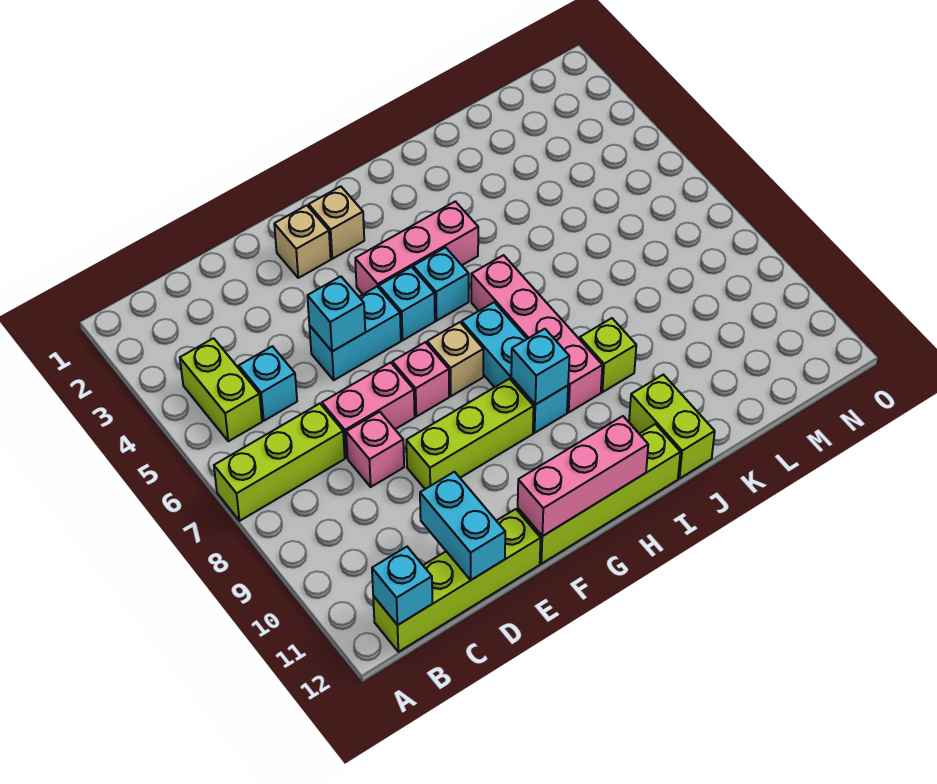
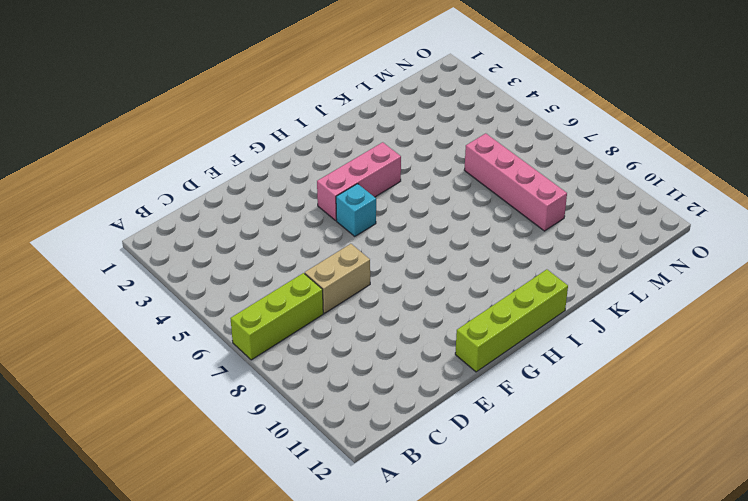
tan 1x2 brick [305,244,370,313] -> pink 1x2 brick [322,362,415,458]
pink 1x4 brick [464,133,567,231] -> pink 1x4 brick moved to [471,255,602,412]
none -> lime 1x2 brick [180,338,262,441]
none -> lime 1x4 brick [373,509,541,652]
none -> cyan 1x1 brick [239,346,297,421]

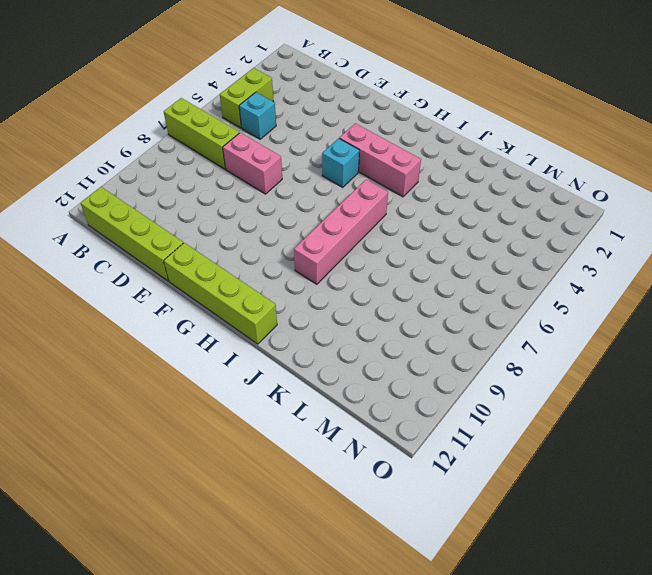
none -> pink 1x1 brick [346,412,404,487]
none -> cyan 1x2 brick [309,287,401,380]
none -> lime 1x3 brick [406,379,534,489]

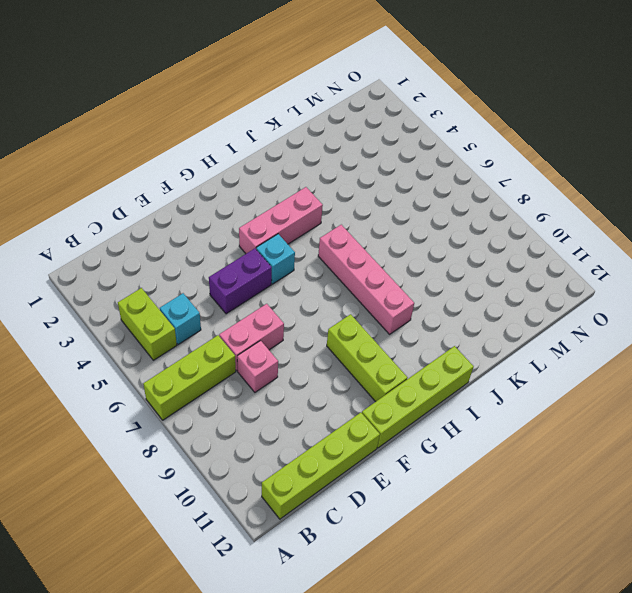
purple 1x2 brick [209,249,272,314] -> cyan 1x2 brick [309,287,401,380]
lime 1x3 brick [327,314,407,402] -> lime 1x3 brick turned to [406,379,534,489]
none -> tan 1x1 brick [274,205,331,278]
none -> pink 1x1 brick [392,342,449,417]
none -> tan 1x1 brick [309,186,364,259]

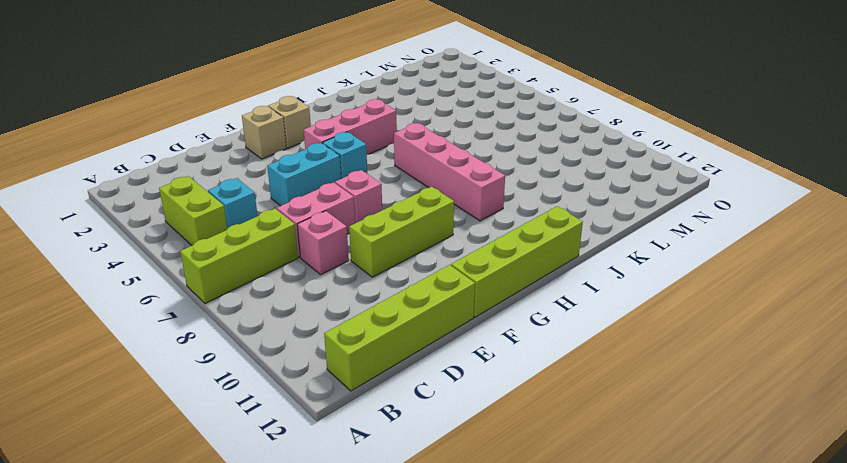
none -> tan 1x1 brick [427,322,483,396]
none -> cyan 1x1 brick [413,247,469,321]
none -> cyan 1x3 brick [462,302,568,433]

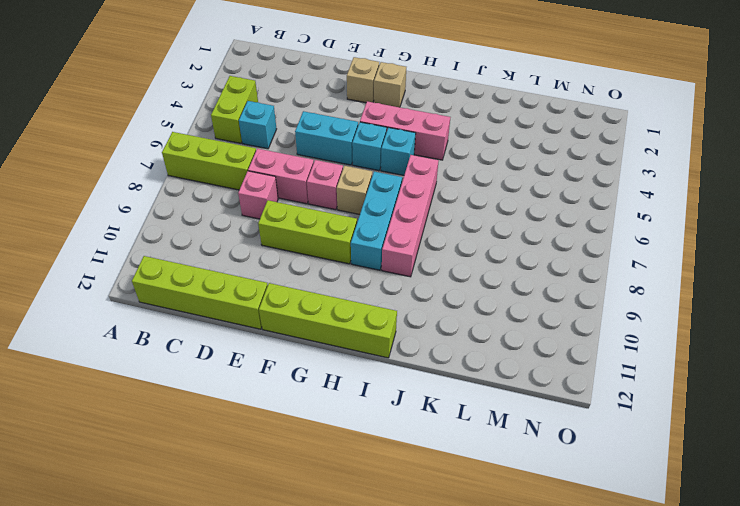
none -> lime 1x1 brick [580,318,636,392]
none -> lime 1x2 brick [629,375,715,478]
none -> cyan 1x1 brick [372,547,432,625]

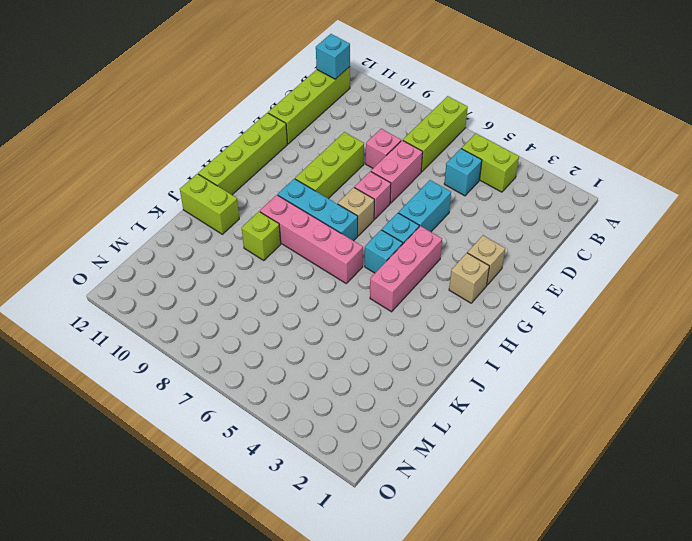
none -> cyan 1x2 brick [420,472,505,580]
none -> cyan 1x1 brick [307,276,365,351]
none -> pink 1x3 brick [518,416,648,536]

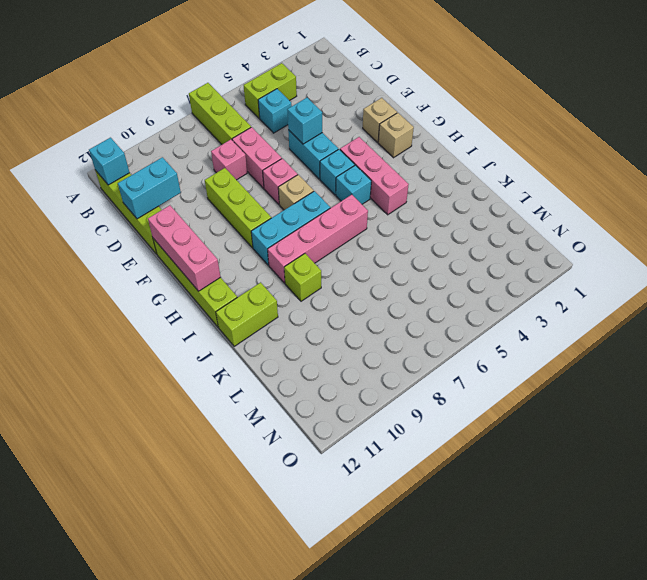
none -> cyan 1x1 brick [511,329,569,405]

